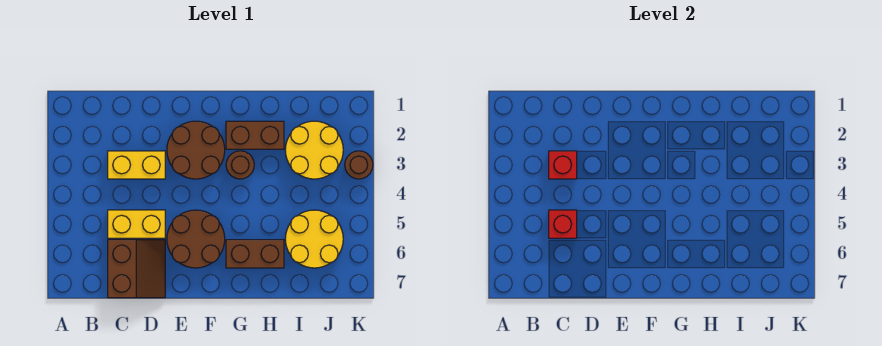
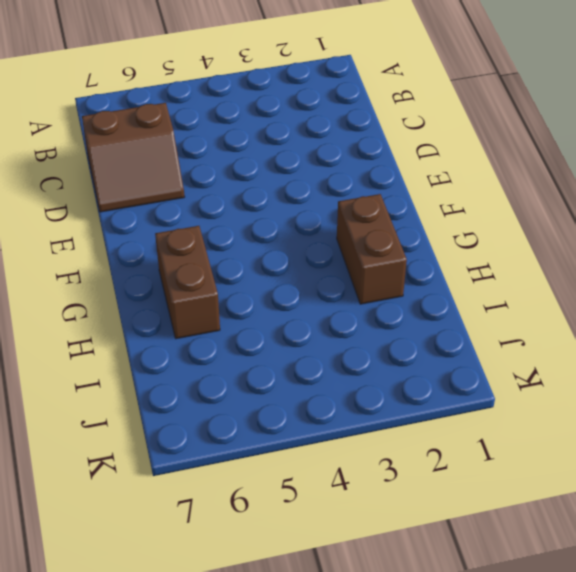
none -> yellow 1x2 brick [108,151,165,179]
none -> yellow 1x2 brick [108,210,165,238]
none -> brown 2x2 round brick [167,121,225,179]

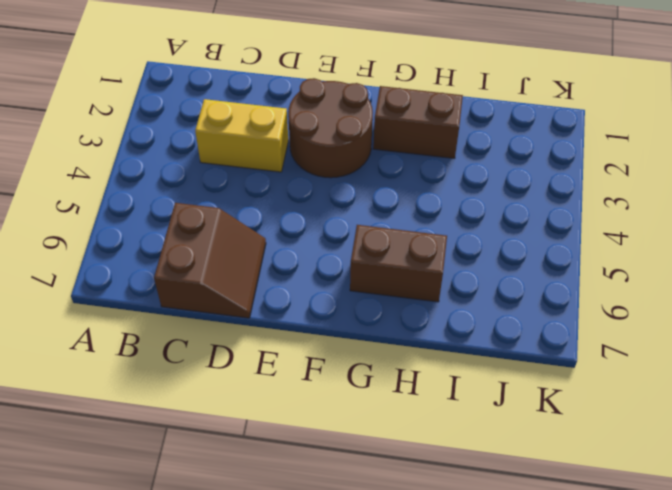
none -> yellow 1x2 brick [108,210,165,238]
none -> brown 2x2 round brick [167,210,225,268]
none -> brown 1x1 round brick [226,151,254,179]

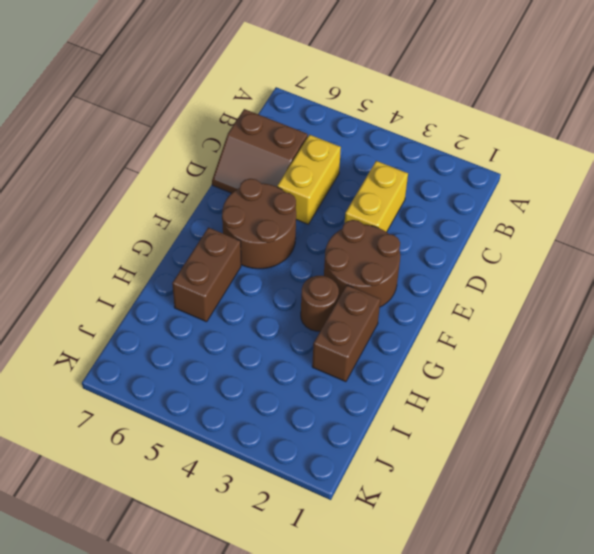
none -> yellow 2x2 round brick [285,121,343,179]
none -> yellow 2x2 round brick [285,210,343,268]
none -> brown 1x1 round brick [345,151,373,179]

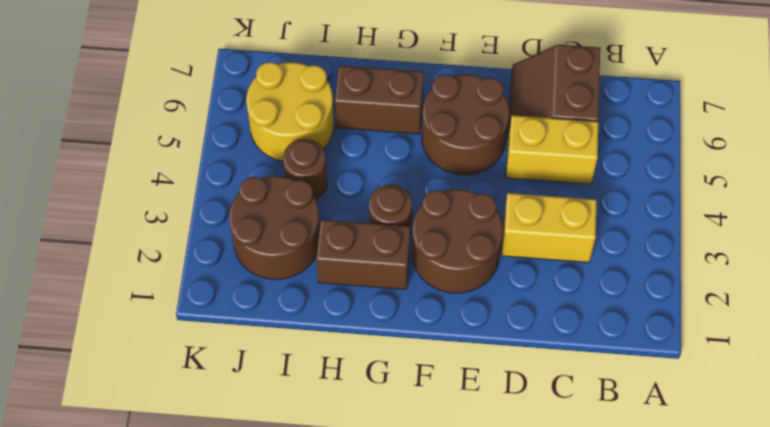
brown 2x2 round brick [229,176,320,279] -> yellow 2x2 round brick [285,121,343,179]
brown 1x1 round brick [283,139,327,199] -> brown 1x1 round brick moved to [345,151,373,179]
none -> red 1x1 brick [549,151,577,179]
none -> red 1x1 brick [549,210,577,238]

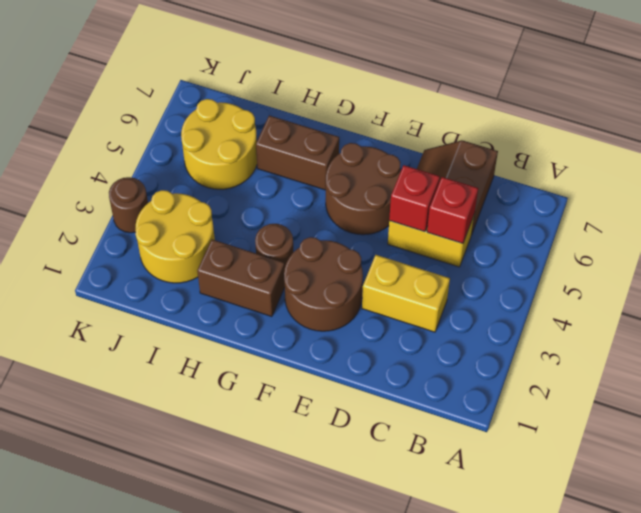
red 1x1 brick [389,165,440,232] -> red 1x1 brick moved to [549,151,577,179]

